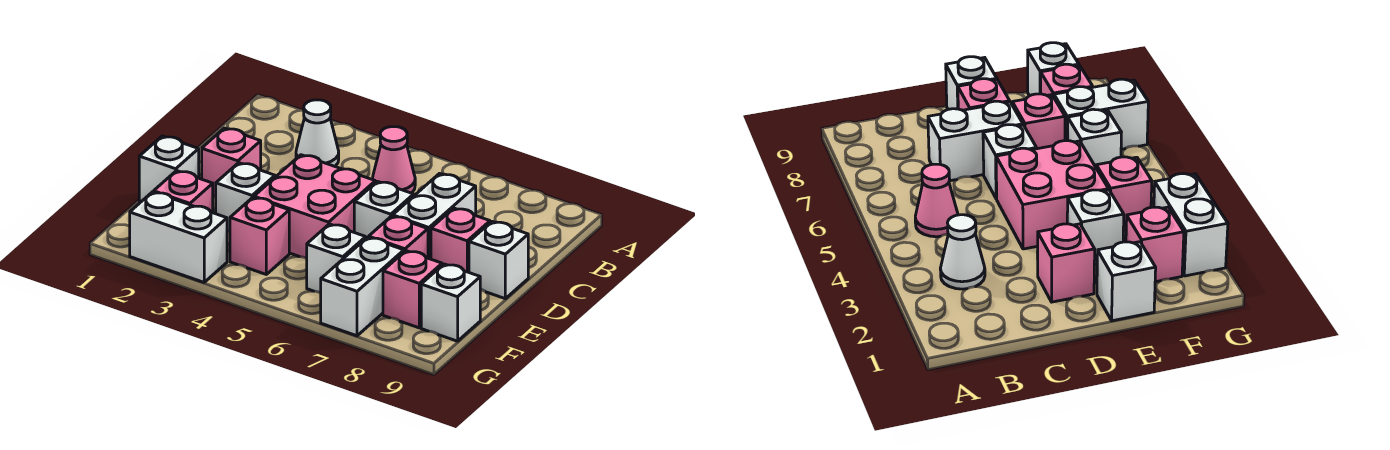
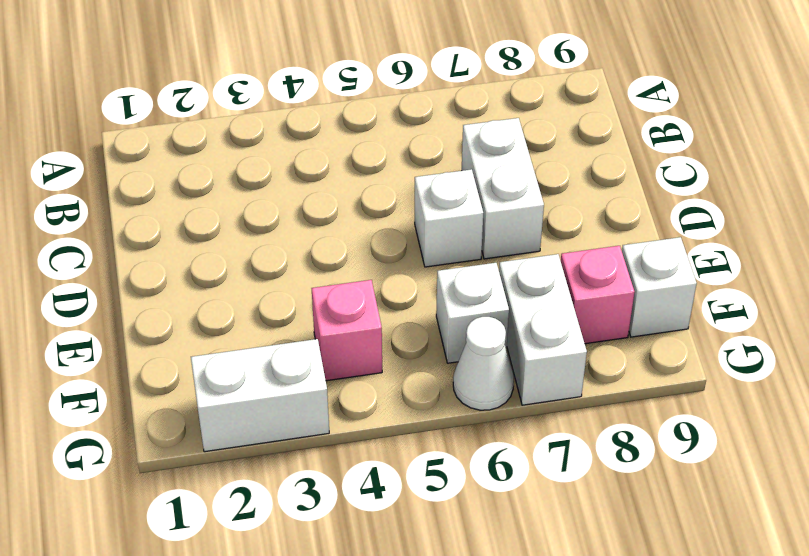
white 1x1 cone [453,317,514,410] -> white 1x1 cone moved to [296,100,339,166]
none -> pink 1x1 cone [372,127,415,193]
none -> pink 1x1 brick [202,128,261,197]
none -> pink 2x2 brick [254,155,375,258]

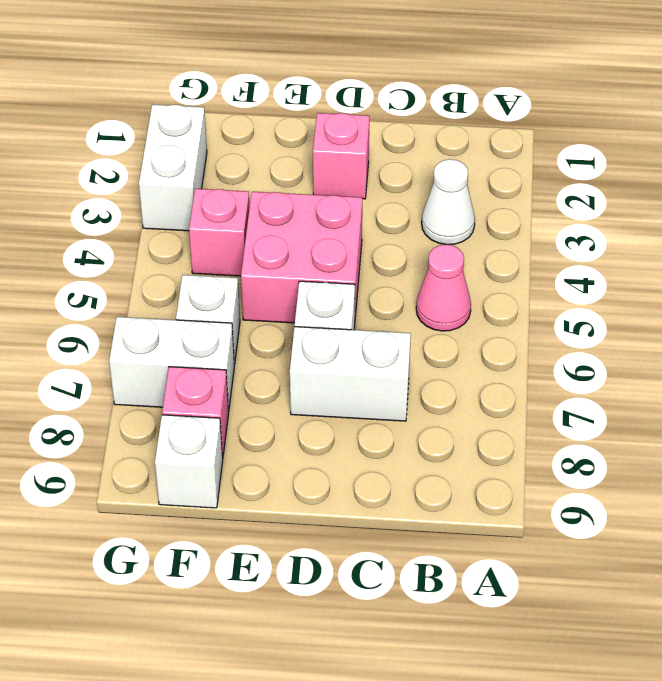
none -> pink 1x1 brick [431,208,490,272]
none -> white 1x1 brick [469,222,528,299]
none -> white 1x1 brick [139,136,199,201]

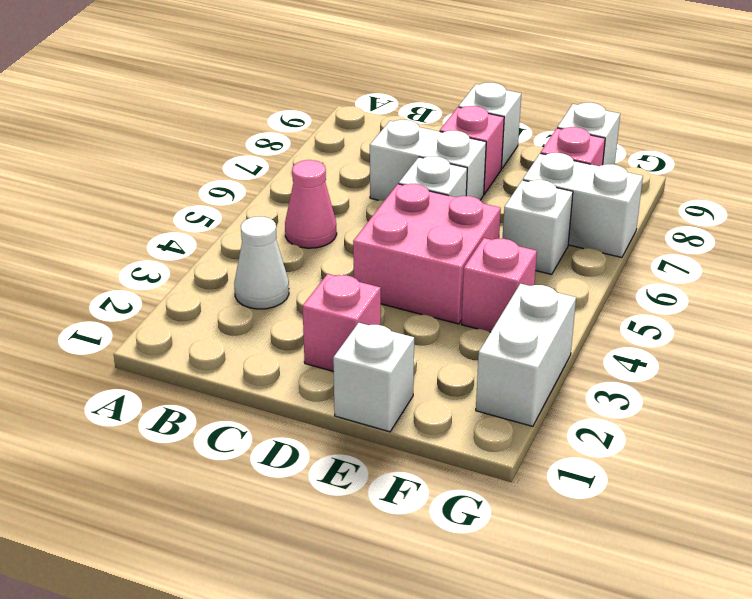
none -> white 1x1 brick [216,163,275,231]
none -> pink 1x1 brick [369,216,428,258]
none -> pink 1x1 brick [154,171,213,213]

